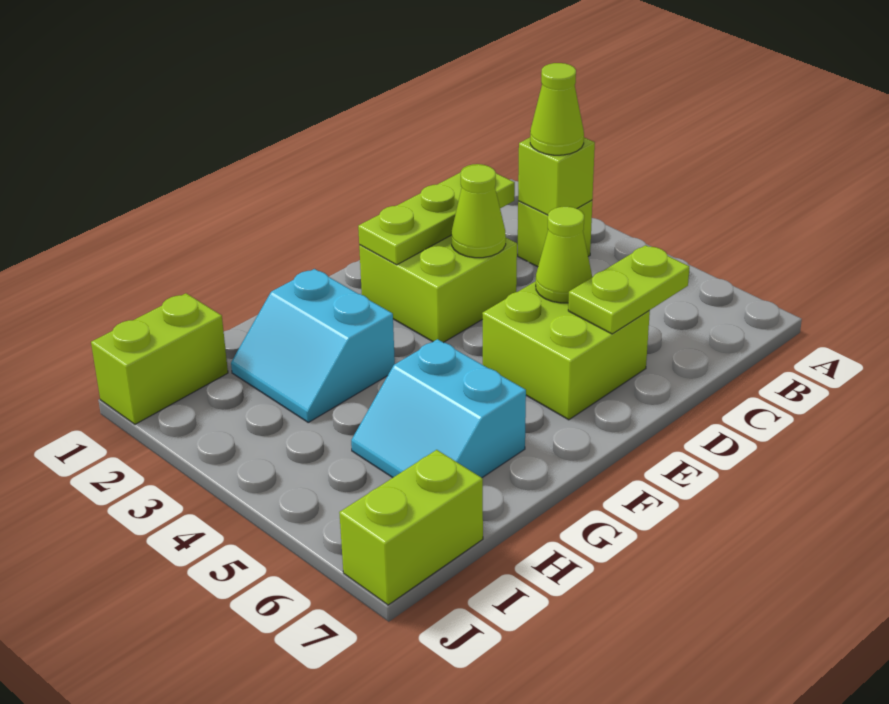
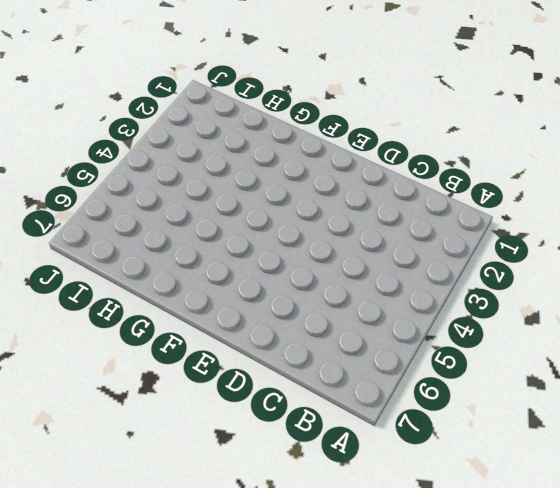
none -> lime 1x1 brick [518,200,592,267]
none -> lime 2x2 brick [359,235,517,343]
none -> lime 2x2 brick [482,281,650,420]

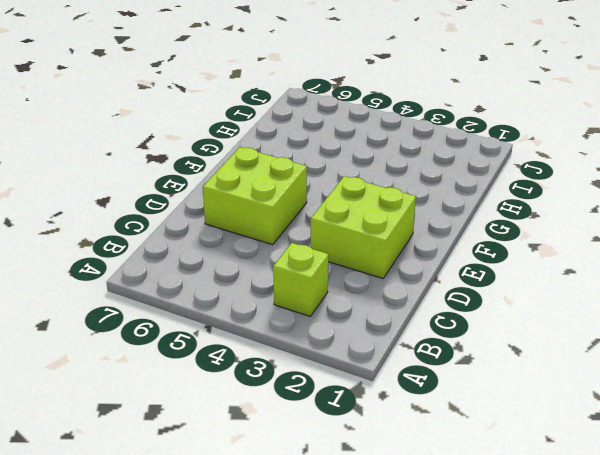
none -> cyan 2x2 slope [231,269,395,422]
none -> cyan 2x2 slope [351,339,526,478]
none -> lime 1x2 brick [91,293,228,424]

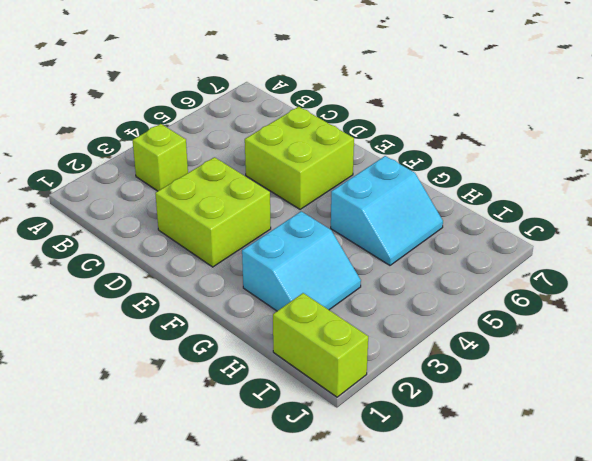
none -> lime 1x2 brick [339,450,483,605]
none -> lime 1x1 brick [518,138,595,215]
none -> lime 1x3 plate [358,164,515,265]

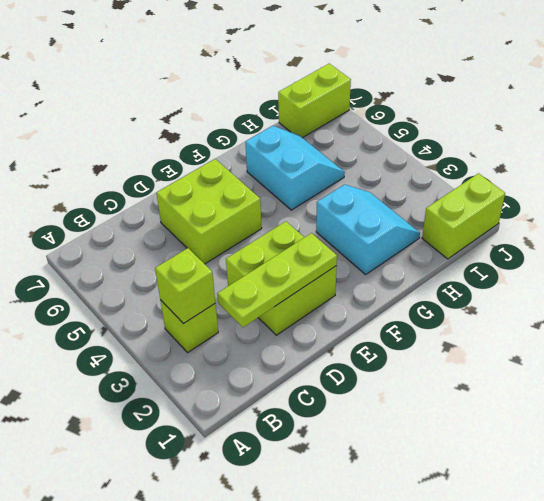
none -> lime 1x2 plate [568,245,689,334]
none -> lime 1x1 cone [451,165,506,258]
none -> lime 1x1 cone [536,207,592,303]

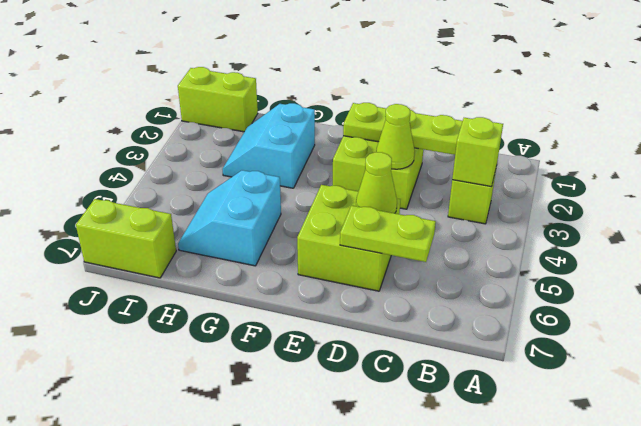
none -> lime 1x1 cone [530,63,584,155]

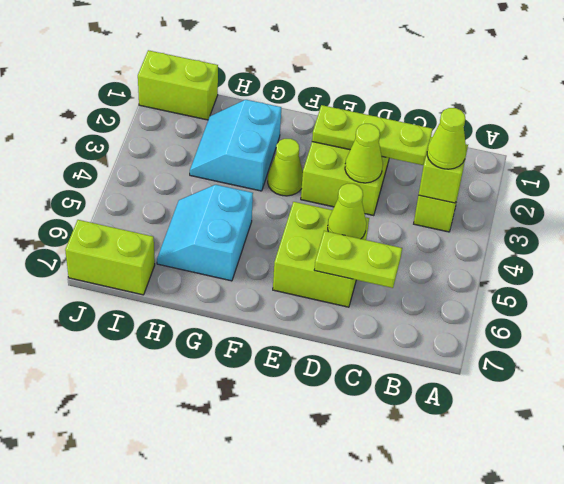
lime 1x1 cone [268,139,303,196] -> none

